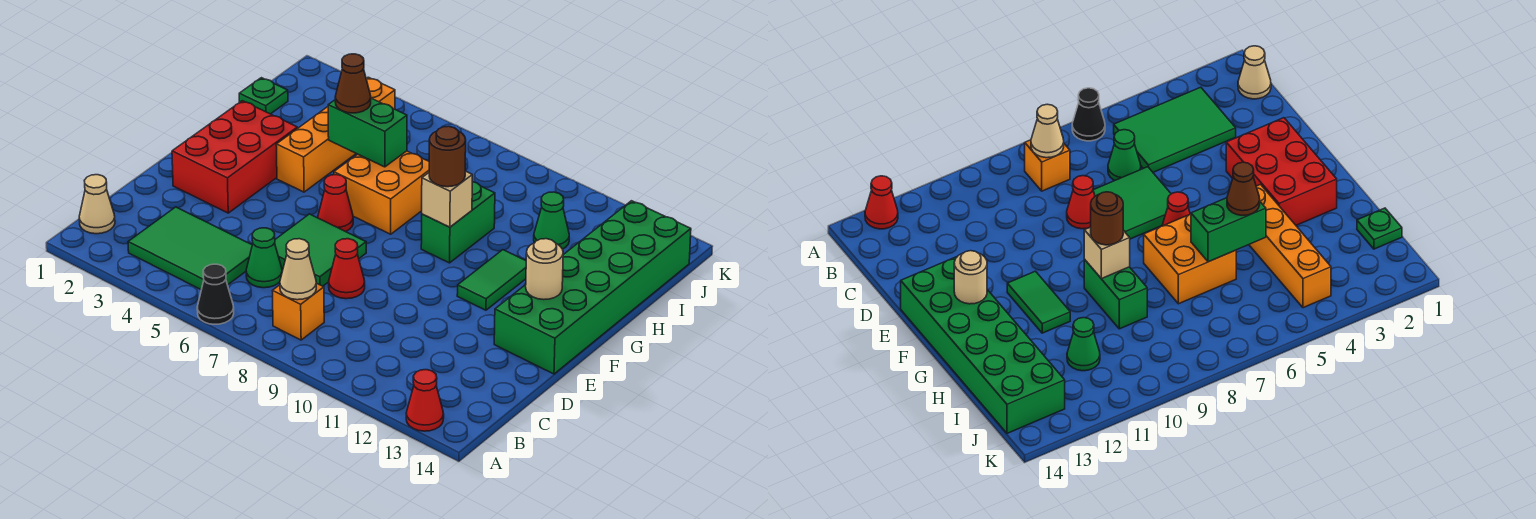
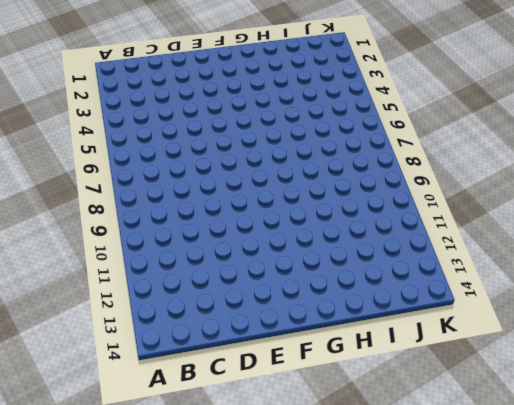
none -> black 1x1 cone [197,264,234,324]
none -> red 1x1 cone [406,370,444,431]
none -> tan 1x1 cone [79,175,115,234]

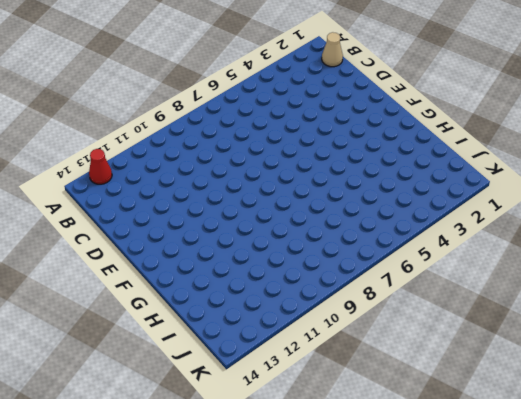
none -> black 1x1 cone [197,264,234,324]
none -> green 2x3 tile [128,207,252,290]
none -> orange 1x1 brick [273,283,324,340]

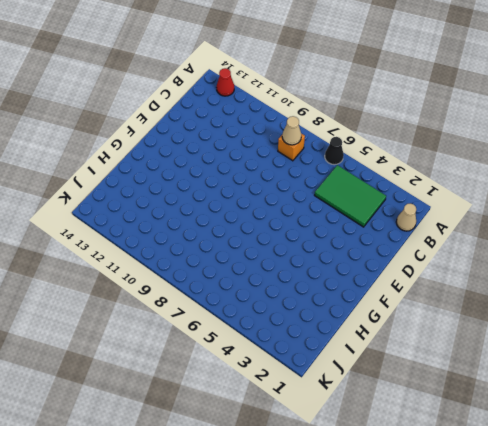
none -> green 1x1 cone [246,228,282,288]
none -> green 2x2 tile [275,214,366,286]
none -> red 1x1 cone [329,239,365,299]

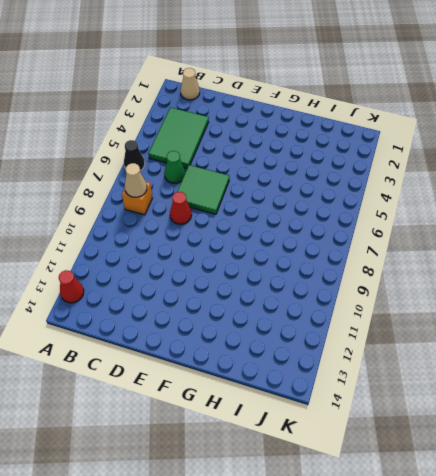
none -> red 2x3 brick [172,101,297,213]
none -> green 2x6 brick [494,201,691,374]
none -> red 1x1 cone [318,175,353,232]

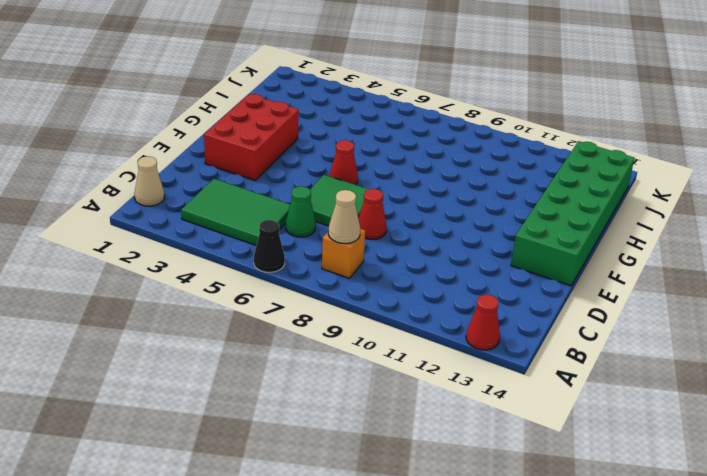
none -> green 1x2 tile [457,250,526,310]
none -> orange 1x4 brick [276,77,395,192]
none -> orange 2x2 brick [334,151,429,234]

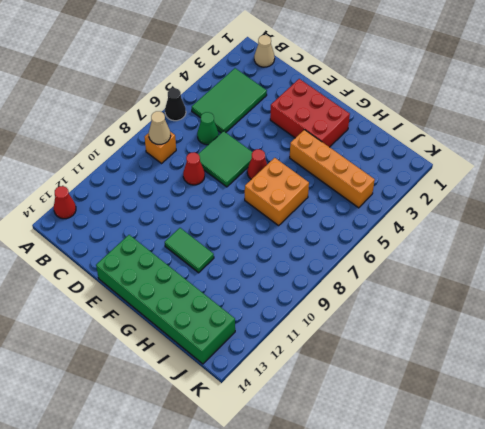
none -> green 1x2 brick [421,182,495,263]
none -> green 1x1 plate [239,78,288,114]
none -> green 1x1 cone [534,192,569,249]

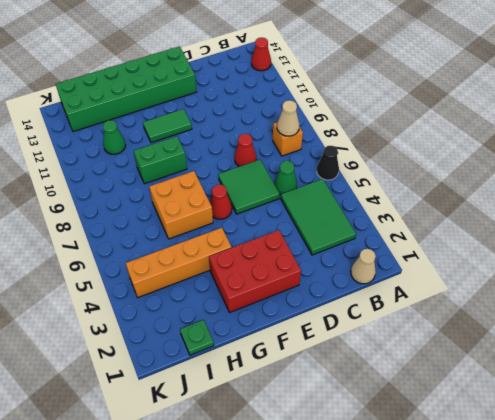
none -> tan 1x1 round brick [526,239,563,300]
none -> tan 1x1 brick [422,171,472,227]
none -> green 1x2 brick [328,98,407,167]

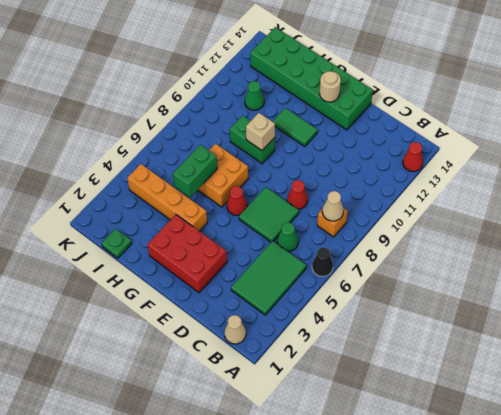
none -> brown 1x1 round brick [429,126,466,187]
none -> brown 1x1 cone [335,54,371,113]

